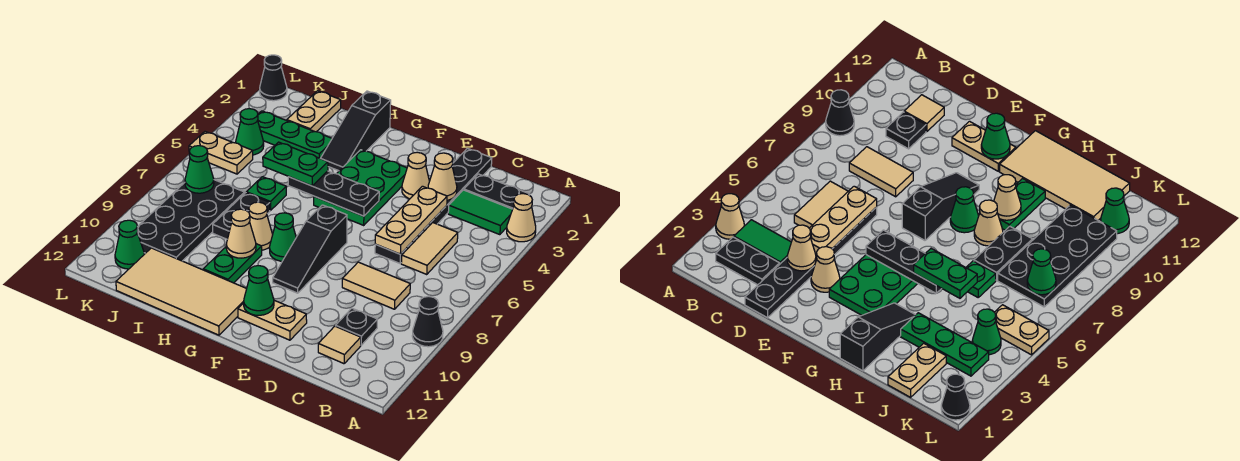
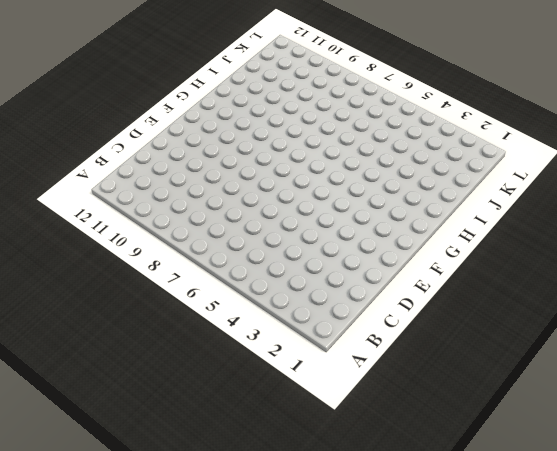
none -> tan 1x1 cone [507,194,536,242]
none -> black 1x1 cone [412,297,443,347]
none -> black 1x2 plate [464,174,529,209]
none -> green 1x2 tile [448,190,513,235]

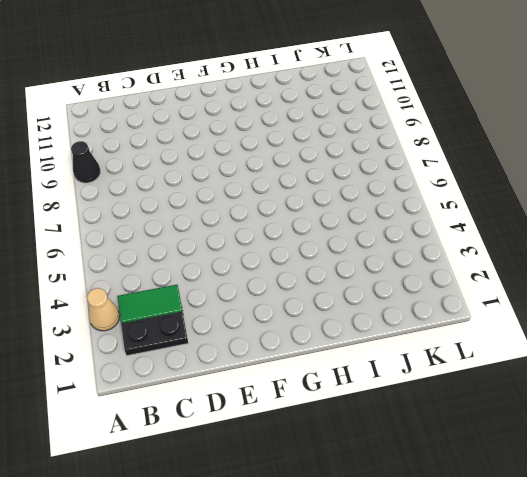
none -> tan 1x2 tile [401,222,458,275]
none -> tan 1x2 tile [342,262,410,309]
none -> black 1x1 plate [336,308,378,345]
none -> tan 1x1 tile [318,326,361,364]

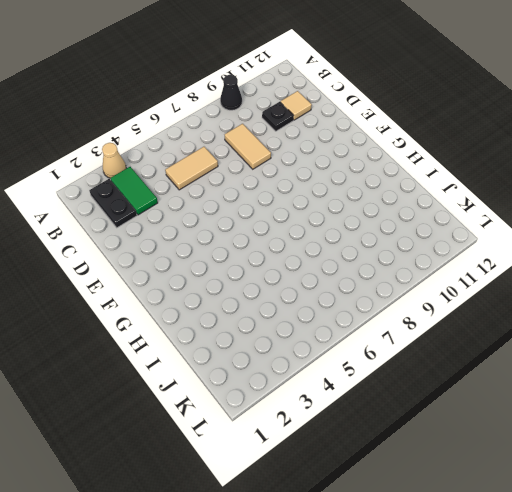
none -> black 1x6 plate [375,148,492,263]
none -> tan 1x1 cone [402,152,430,199]
none -> tan 1x2 plate [238,300,307,340]
none -> green 2x3 plate [314,150,407,225]

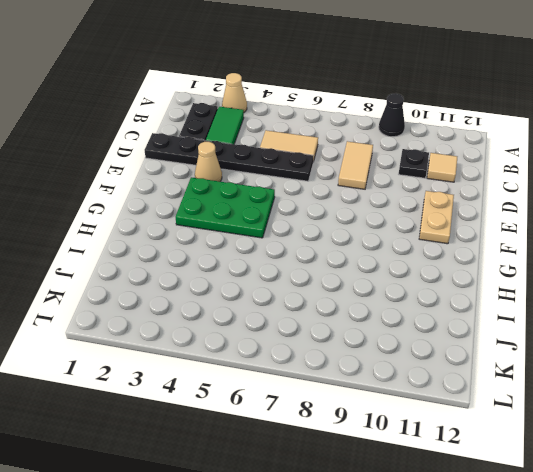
none -> black 1x3 slope [273,205,347,293]
none -> green 1x1 cone [269,213,296,261]
none -> tan 2x4 tile [116,248,247,335]
none -> black 1x3 slope [320,91,391,171]

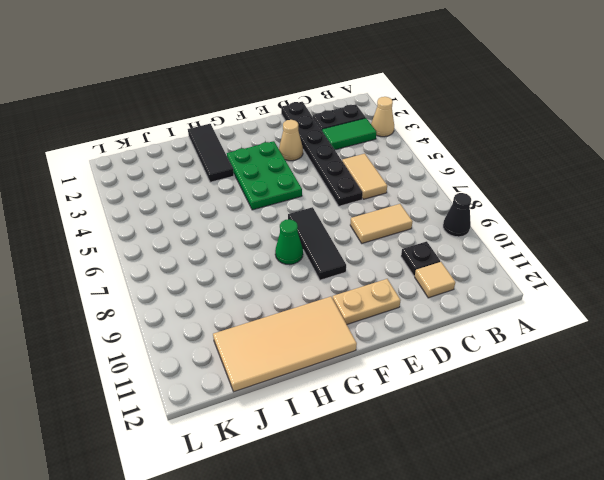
black 1x3 tile [288,207,346,280] -> black 1x3 slope [273,205,347,293]
black 1x3 tile [188,124,234,182] -> black 1x3 slope [320,91,391,171]
none -> tan 1x1 cone [249,202,273,250]
none -> green 1x2 plate [203,244,262,283]
none -> green 1x3 plate [258,111,332,158]
none -> green 1x1 plate [246,177,286,210]

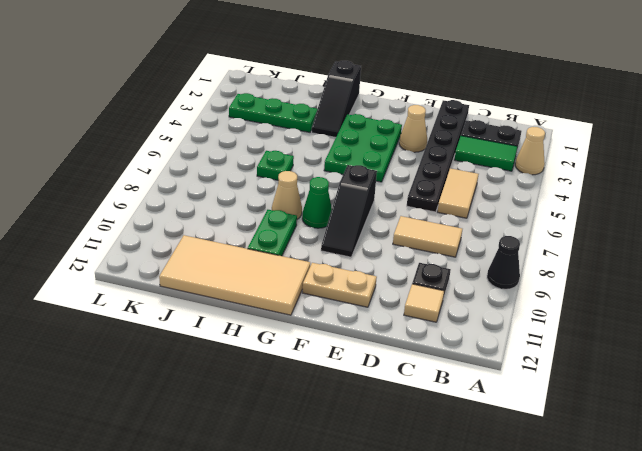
none -> black 1x2 plate [213,193,270,239]
none -> tan 1x2 plate [287,91,341,132]
none -> black 2x4 plate [137,180,244,261]
none -> green 1x1 cone [236,109,264,155]

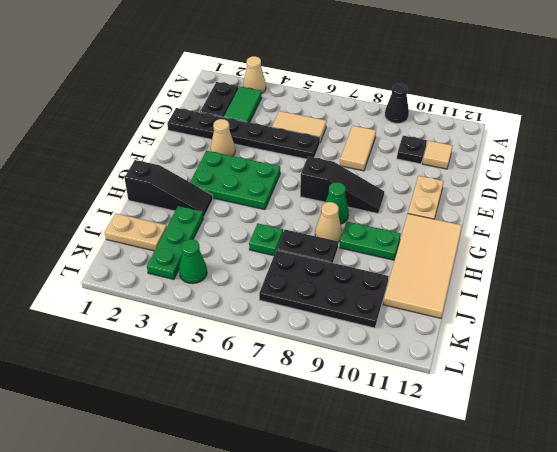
none -> tan 1x2 plate [189,132,253,174]
none -> green 1x1 cone [115,220,144,269]
none -> black 1x1 cone [260,55,287,101]
none -> tan 1x1 cone [428,153,457,200]

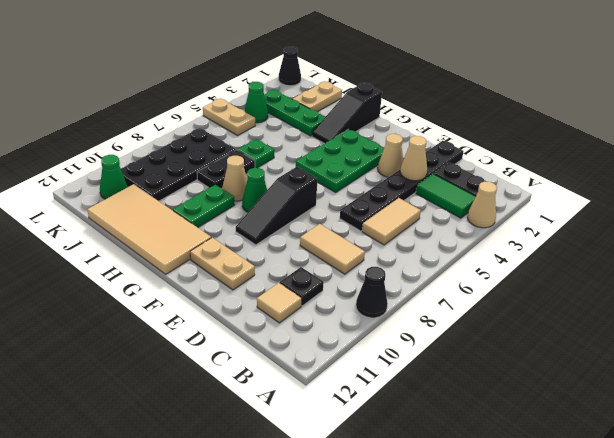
none -> tan 1x3 plate [375,186,447,254]
none -> black 1x3 plate [288,171,379,216]
none -> green 1x1 cone [244,266,274,315]
none -> tan 1x1 cone [226,209,256,258]

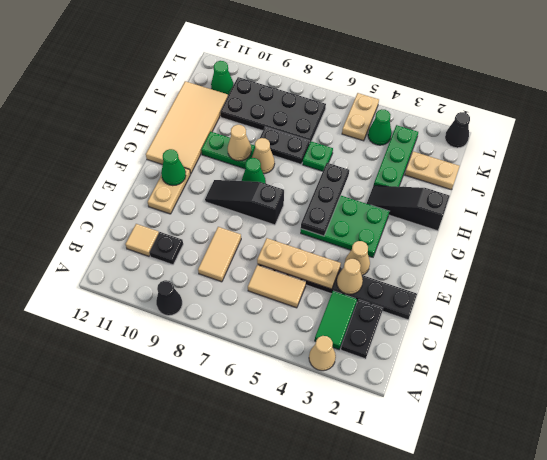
none -> green 1x1 cone [185,146,214,193]
none -> green 1x2 plate [263,142,328,186]

